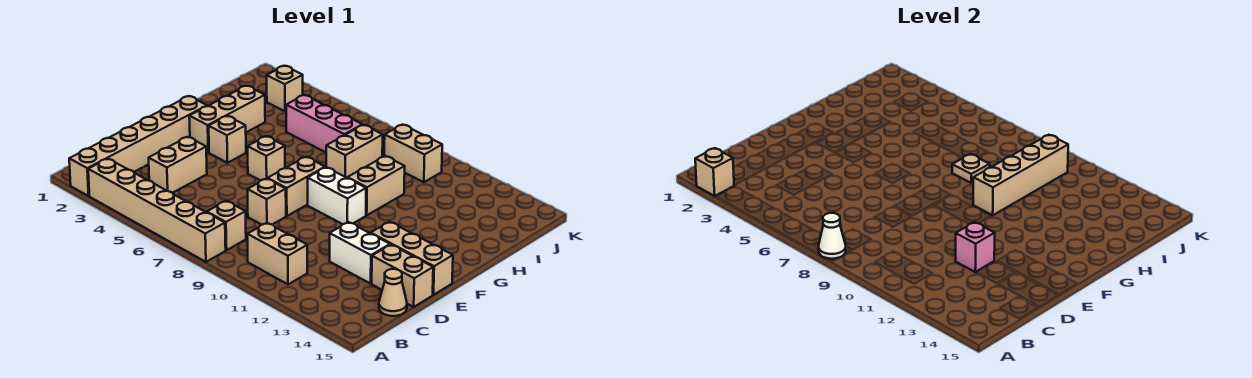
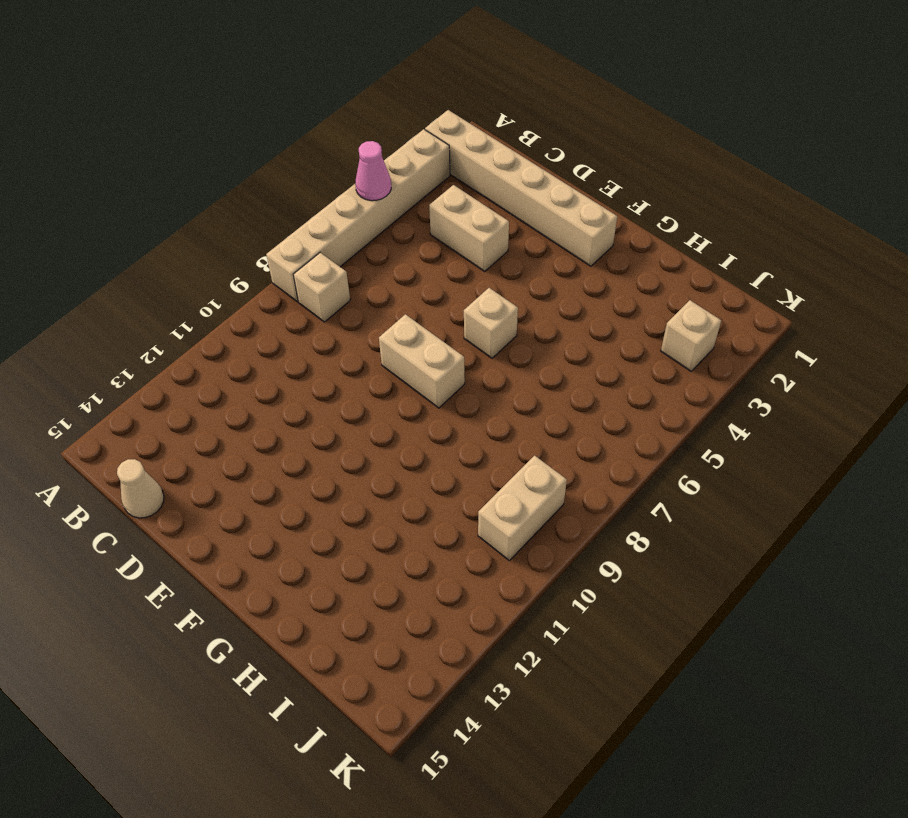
pink 1x1 cone [355,141,391,201] -> none
none -> tan 1x2 brick [247,223,307,284]
none -> tan 1x1 brick [248,178,286,225]
none -> white 1x2 brick [330,222,390,284]

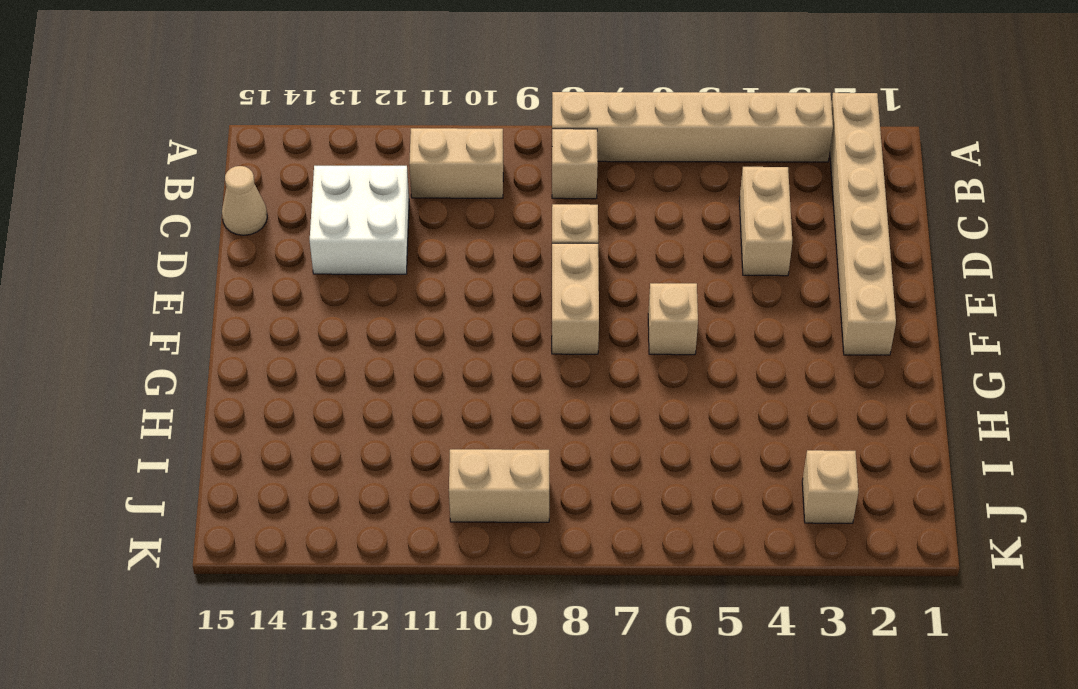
white 2x2 brick [310,166,409,274] -> white 1x2 brick [330,222,390,284]
none -> tan 1x2 brick [372,245,433,307]
none -> tan 1x3 brick [371,222,453,295]
none -> tan 1x3 brick [189,86,265,153]

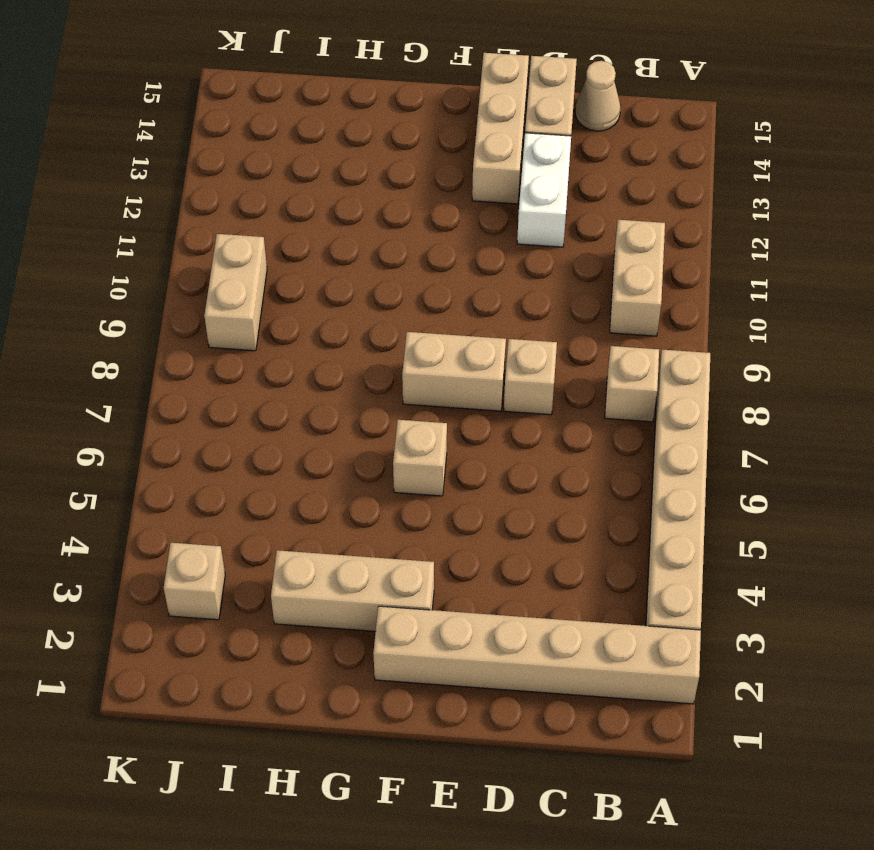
none -> tan 1x2 brick [149,137,207,193]
none -> tan 1x1 brick [209,116,246,163]
none -> white 1x2 brick [308,167,366,224]

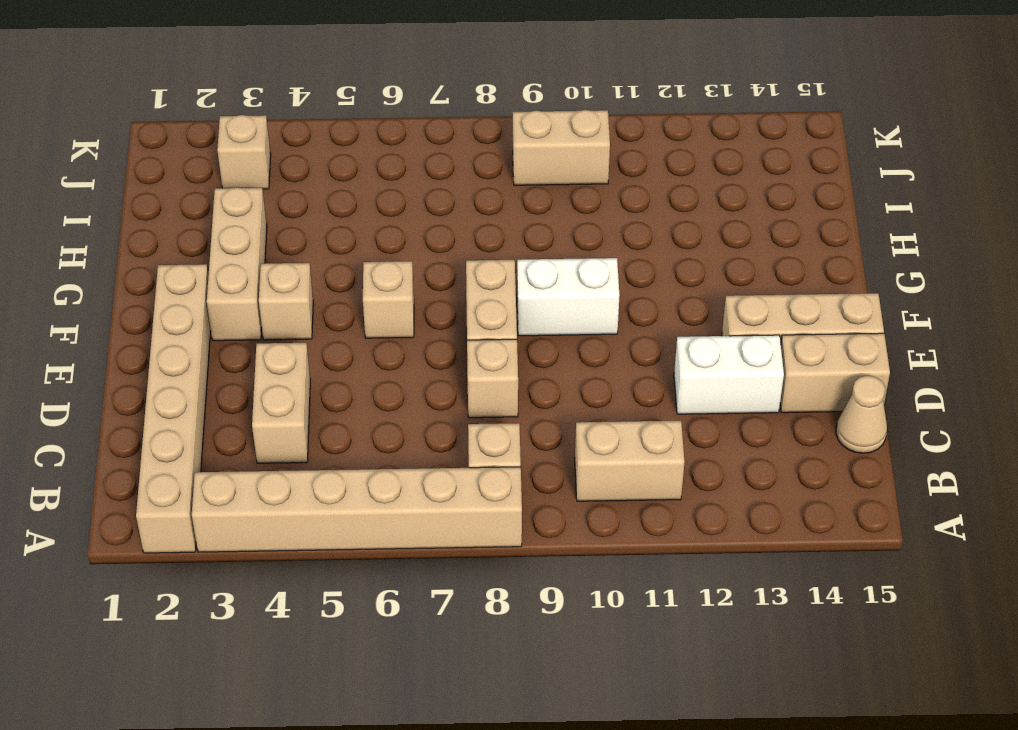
none -> tan 1x2 brick [347,156,405,215]
none -> tan 1x2 brick [326,125,383,178]
none -> pink 1x3 brick [286,95,362,152]

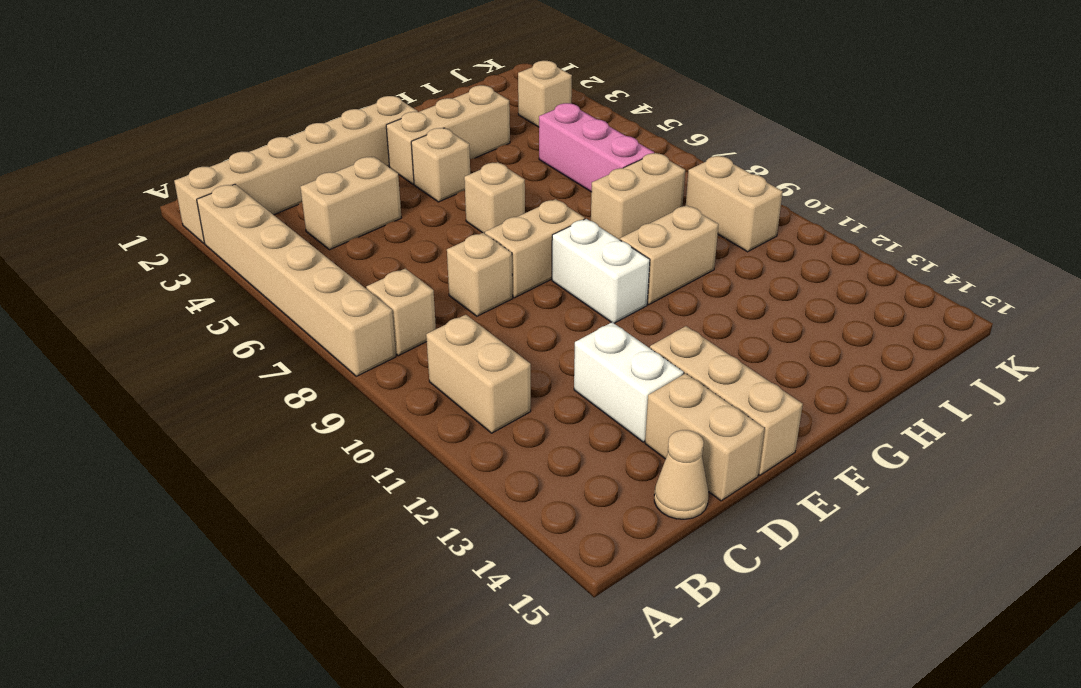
none -> tan 1x1 brick [695,148,734,196]
none -> white 1x1 cone [819,213,846,259]
none -> pink 1x1 brick [956,222,995,272]

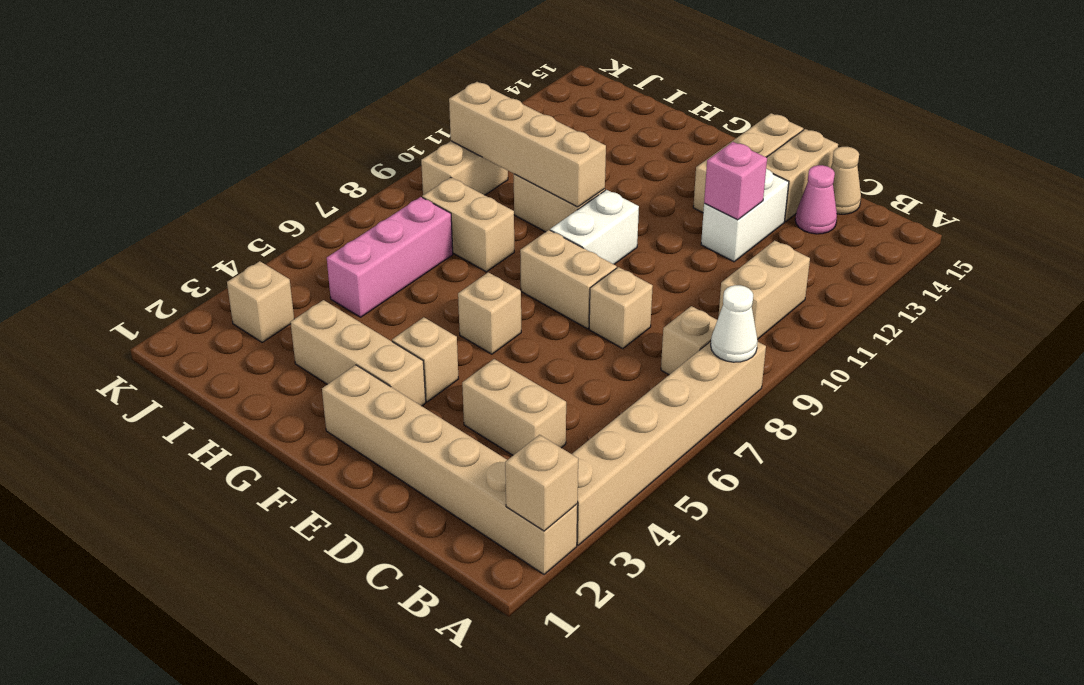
pink 1x1 cone [795,165,837,234] -> none
none -> tan 1x1 plate [952,154,990,183]

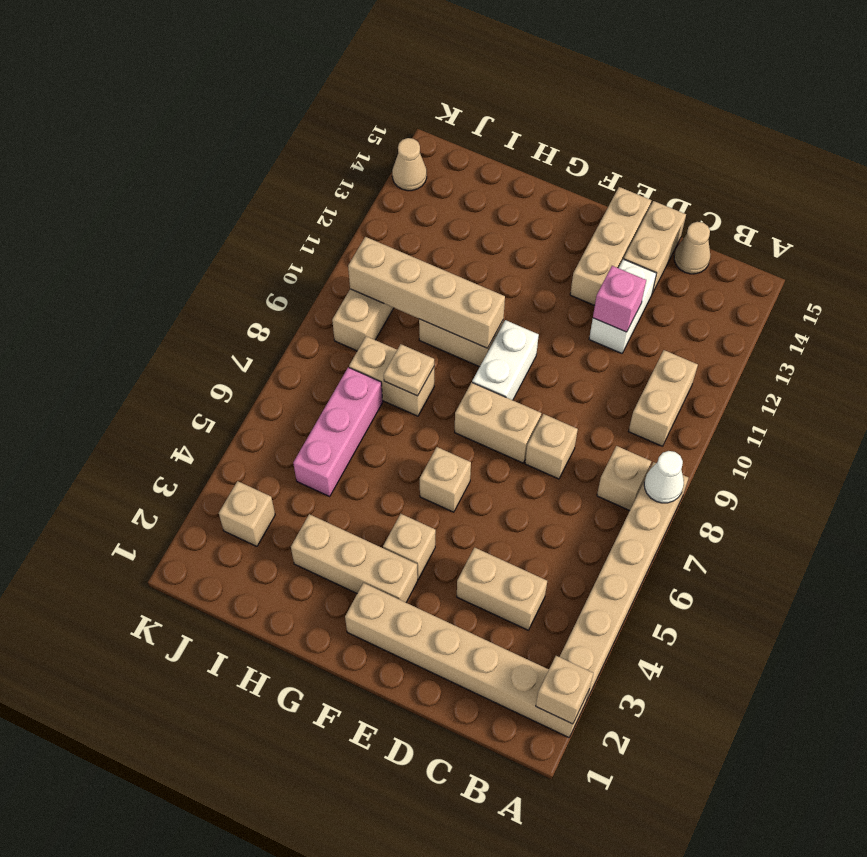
tan 1x1 cone [392,138,427,191] -> none

